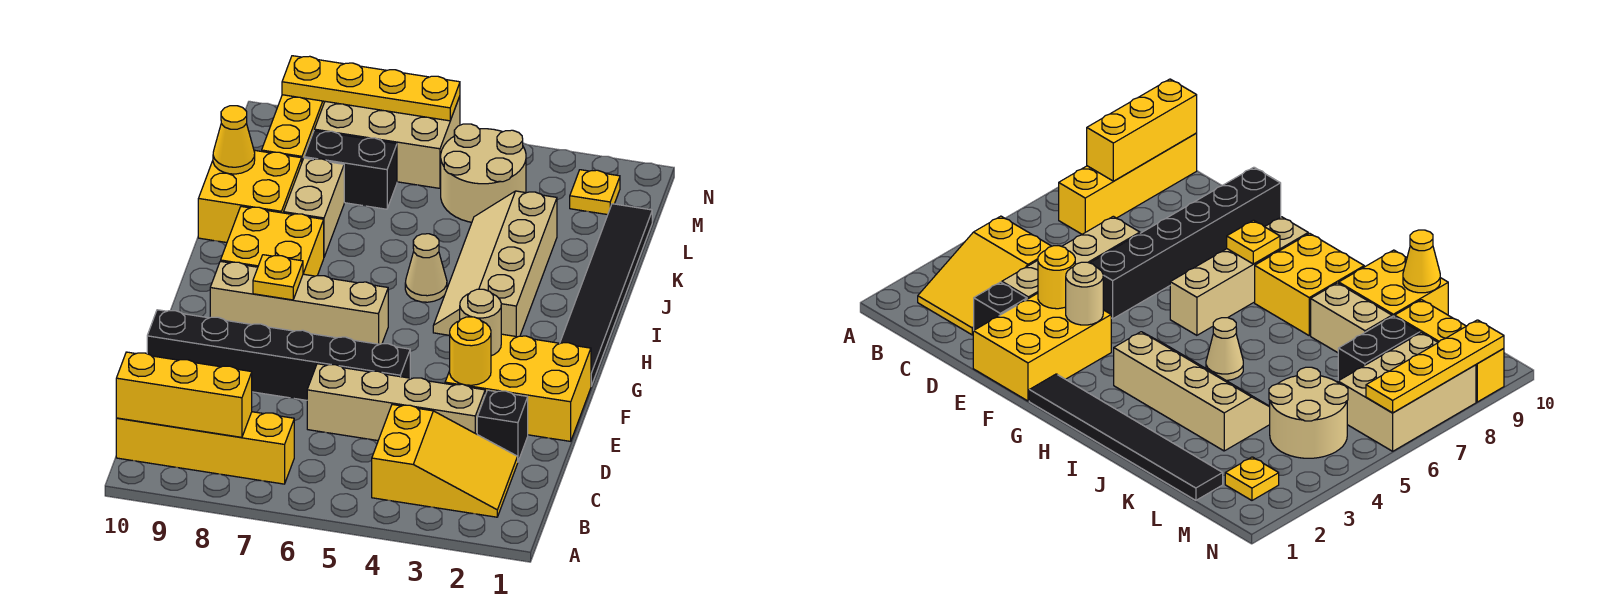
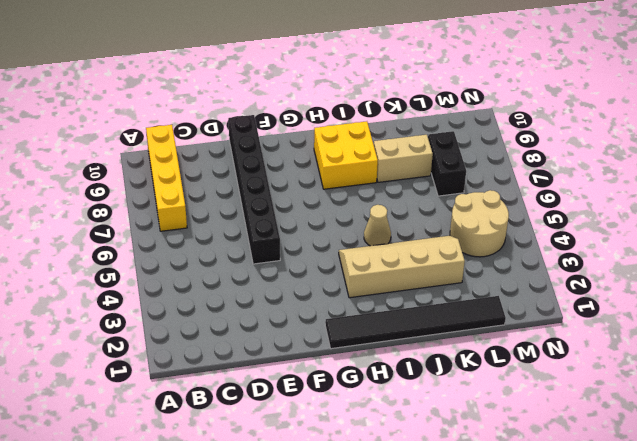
none -> yellow 2x3 slope [372,405,518,517]
none -> black 1x1 brick [477,390,528,461]
none -> tan 1x4 brick [307,364,485,441]

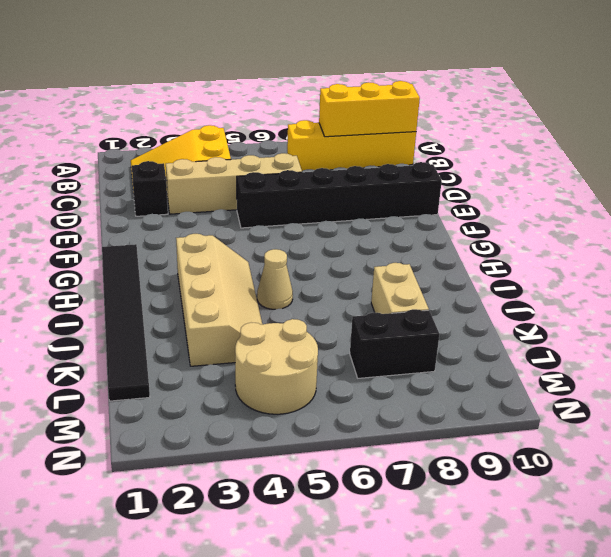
none -> yellow 2x3 brick [445,334,591,441]
none -> tan 1x4 brick [210,261,388,344]
none -> yellow 2x2 brick [221,207,324,276]

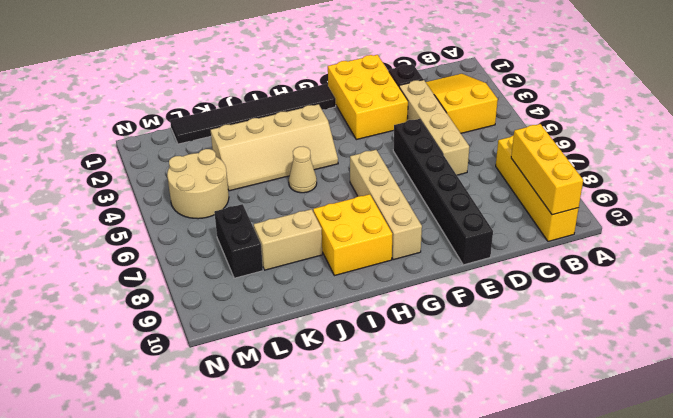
none -> yellow 2x2 brick [198,150,302,243]
none -> yellow 1x3 brick [262,95,325,161]
none -> yellow 1x1 plate [570,170,620,215]

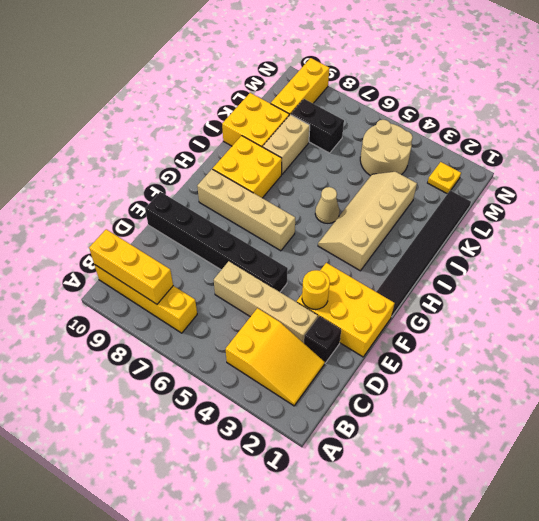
none -> tan 2x3 brick [314,96,460,188]
none -> tan 1x1 round brick [460,289,501,356]
none -> yellow 1x1 plate [253,255,303,300]

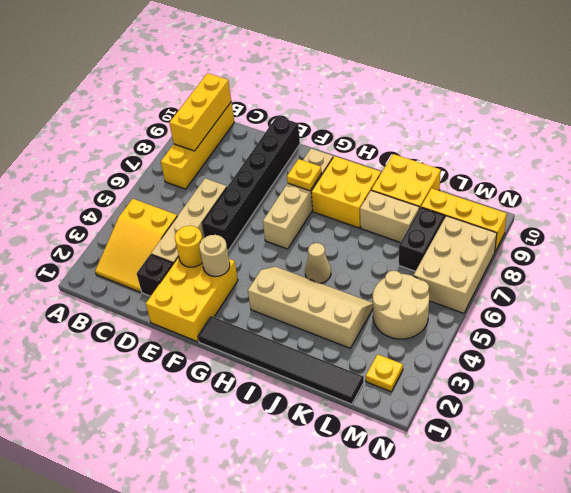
none -> yellow 1x1 cone [213,106,255,174]
none -> yellow 1x4 plate [282,56,460,121]

